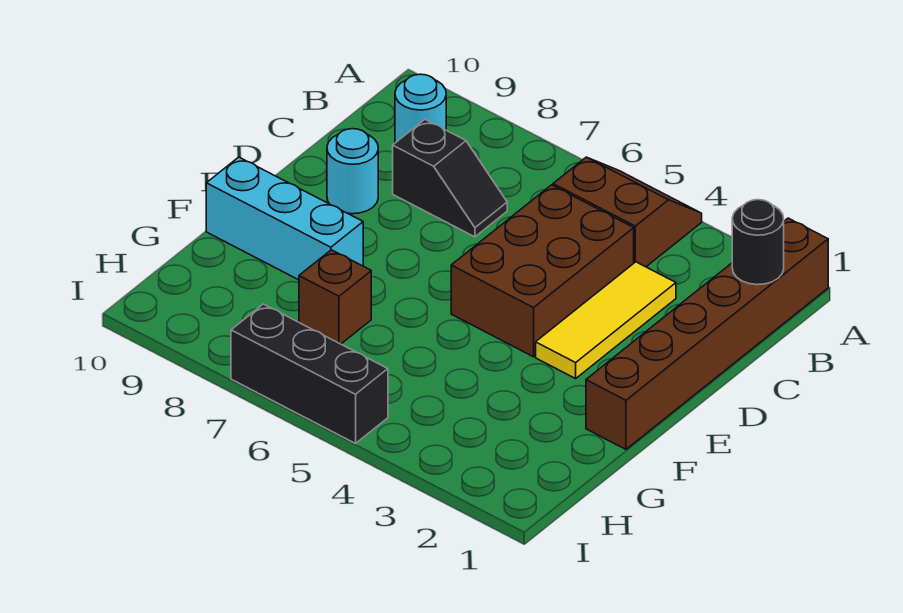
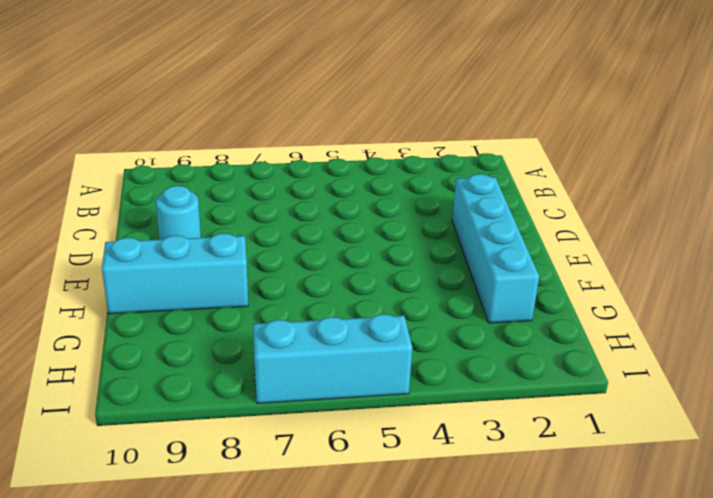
cyan 1x4 brick [452,174,539,323] -> none
cyan 1x3 brick [253,314,412,404] -> black 1x3 brick [231,304,388,443]
none -> brown 1x6 brick [586,218,828,449]
none -> brown 2x2 slope [553,157,702,267]

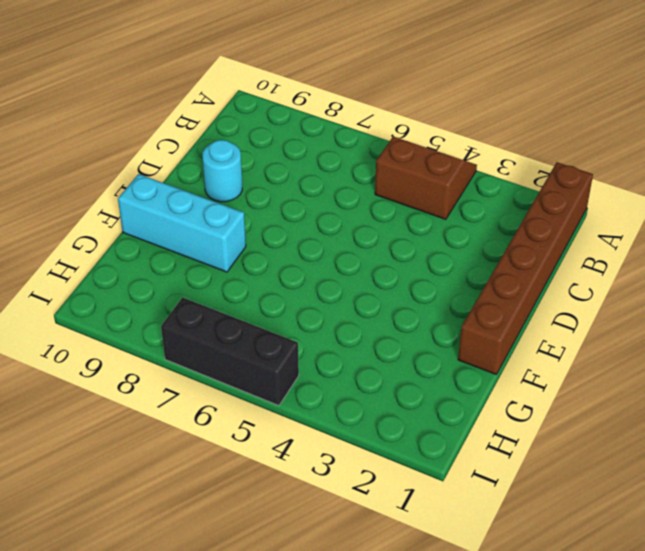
none -> cyan 1x1 round brick [395,74,446,143]
none -> yellow 1x3 tile [536,262,676,379]

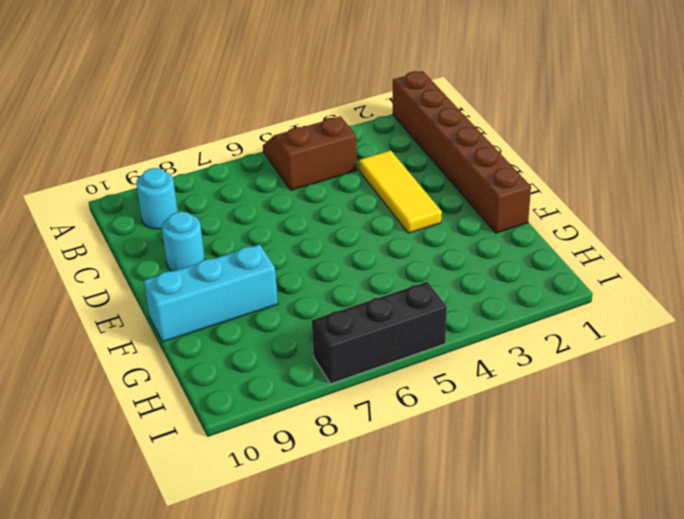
none -> brown 2x3 brick [451,185,634,357]
none -> black 1x2 slope [393,120,507,237]

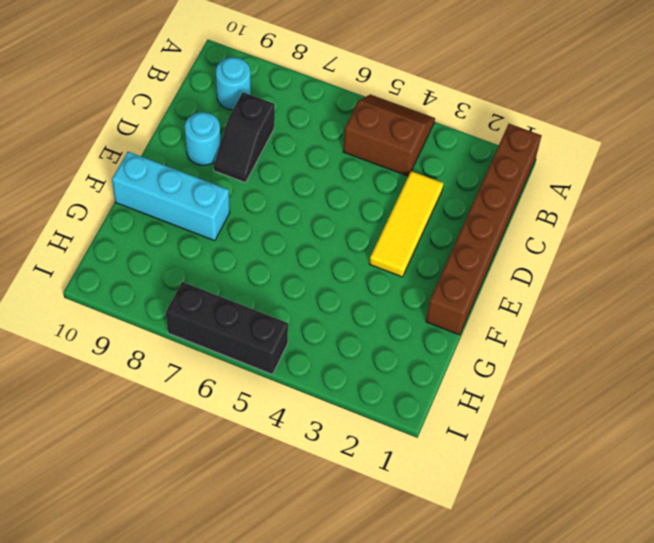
black 1x2 slope [214,92,275,183] -> black 1x2 slope turned to [393,120,507,237]
none -> brown 2x3 brick [451,185,634,357]
none -> brown 1x1 brick [299,250,371,344]

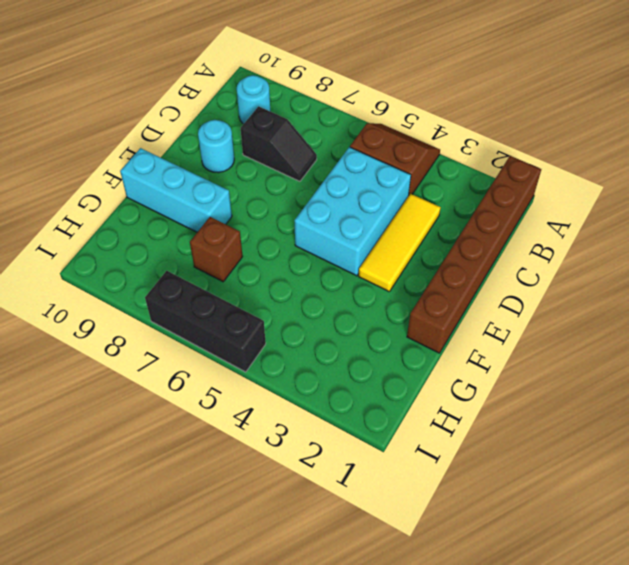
cyan 2x3 brick [294,147,411,276] -> brown 2x3 brick [451,185,634,357]
none -> black 1x1 round brick [732,200,784,285]

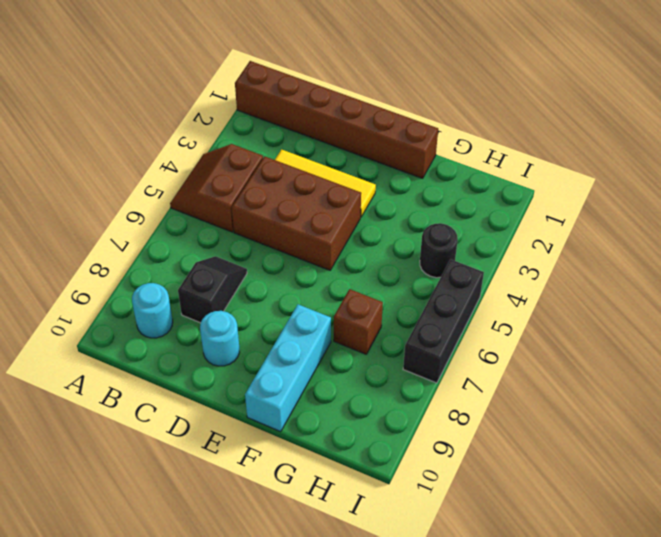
black 1x1 round brick [420,223,458,278] -> black 1x1 round brick moved to [732,200,784,285]

